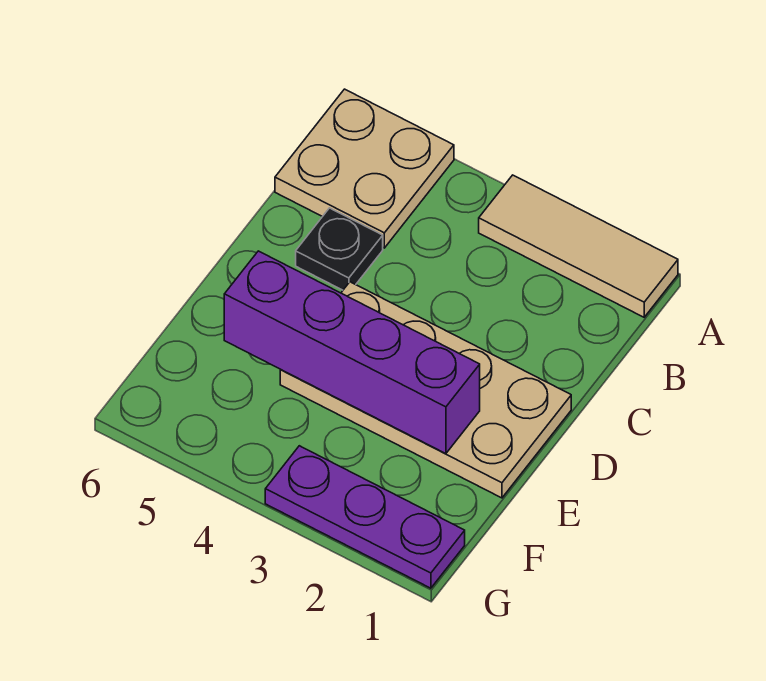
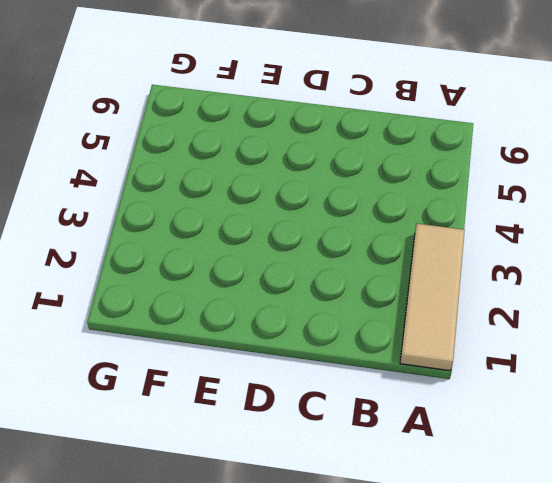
none -> tan 2x2 plate [275,89,454,248]
none -> black 1x1 plate [296,208,383,290]

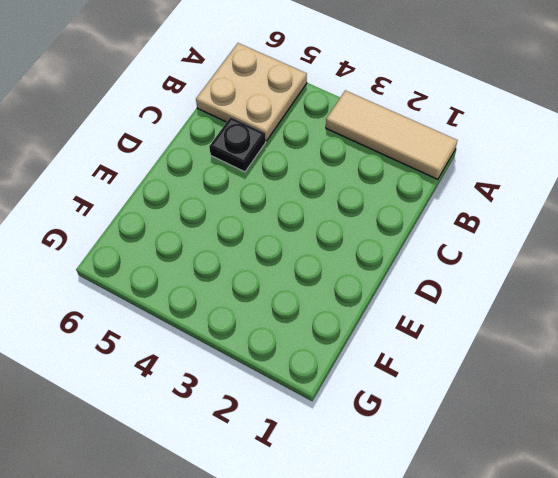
none -> tan 2x4 plate [280,282,571,498]
none -> purple 1x3 plate [265,446,465,588]

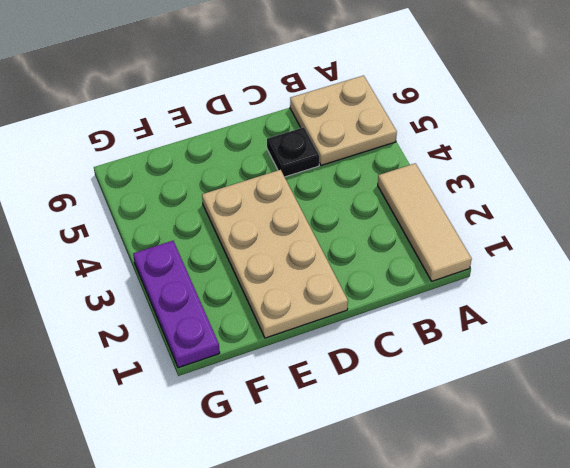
none -> purple 1x4 brick [224,251,480,454]

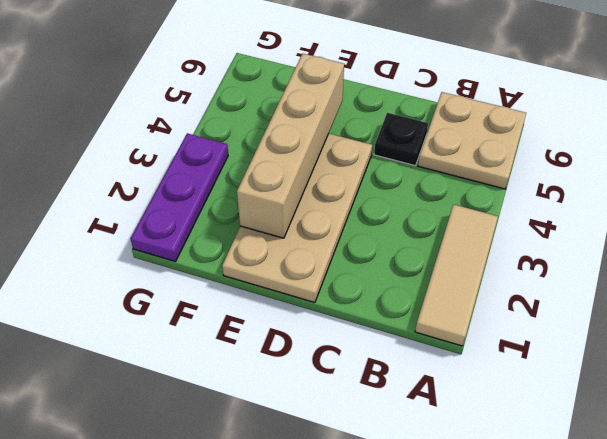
tan 1x4 brick [237,53,344,238] -> purple 1x4 brick [224,251,480,454]

